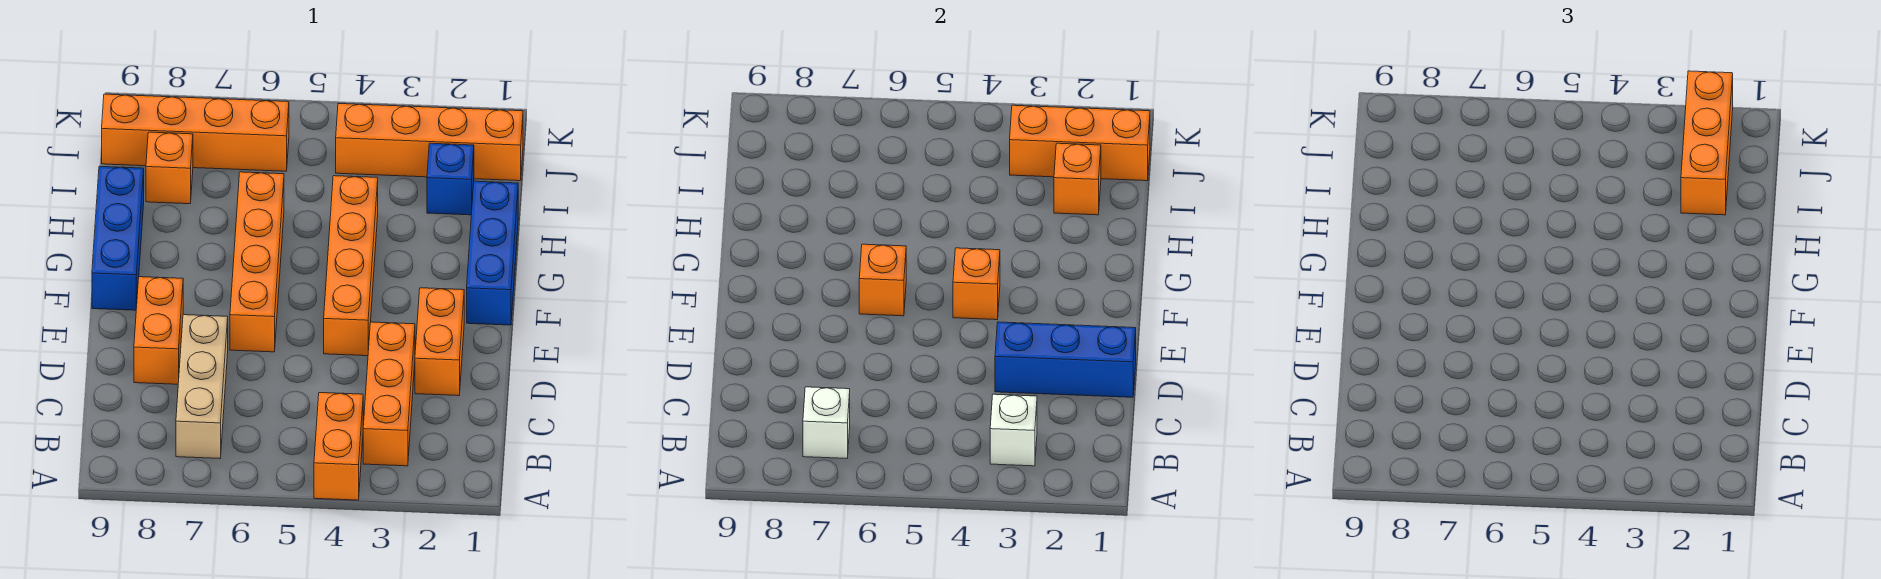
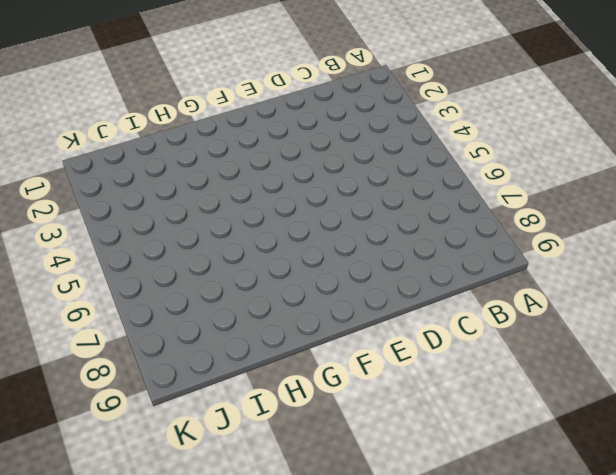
none -> orange 1x2 brick [314,393,363,500]
none -> orange 1x3 brick [363,322,415,466]
none -> tan 1x3 brick [176,315,228,458]

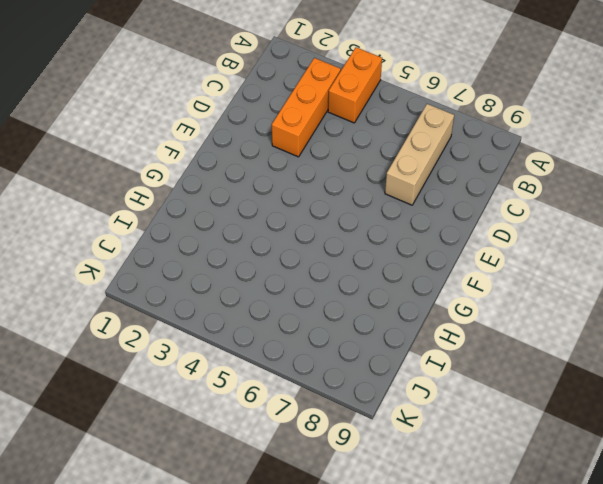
none -> orange 1x2 brick [415,288,464,396]
none -> orange 1x2 brick [134,277,183,384]
none -> orange 1x4 brick [324,176,378,356]

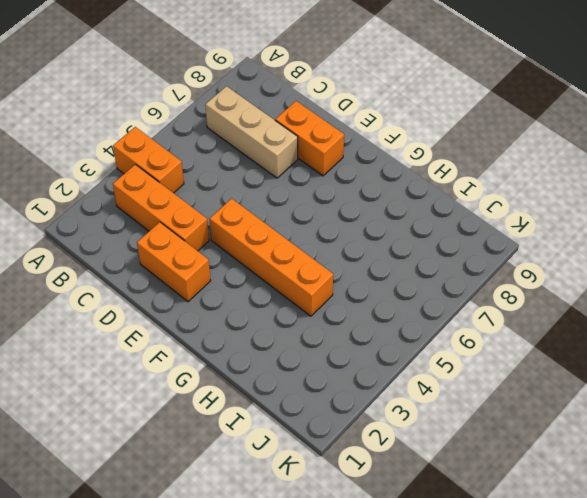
none -> orange 1x4 brick [230,172,284,352]
none -> blue 1x3 brick [467,181,518,325]
none -> blue 1x3 brick [92,166,144,310]

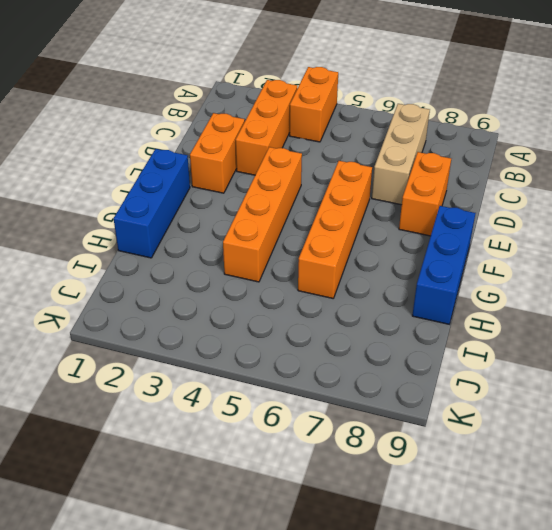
none -> blue 1x1 brick [427,143,474,215]
none -> orange 1x1 brick [146,132,193,204]
none -> orange 1x4 brick [336,104,523,181]

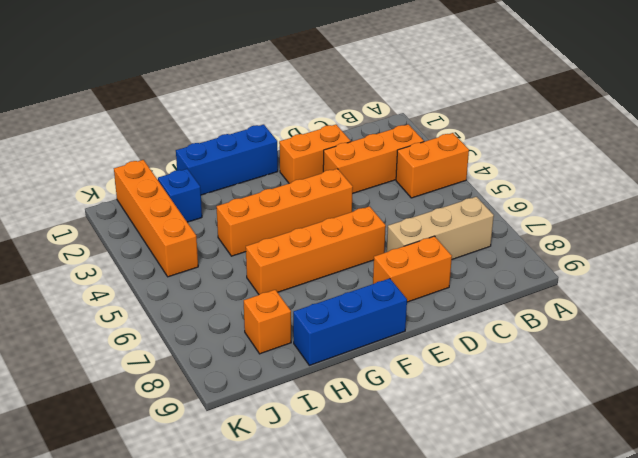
none -> orange 1x4 brick [102,94,289,171]
none -> white 1x1 brick [990,394,1037,466]
none -> white 1x1 brick [803,387,850,458]

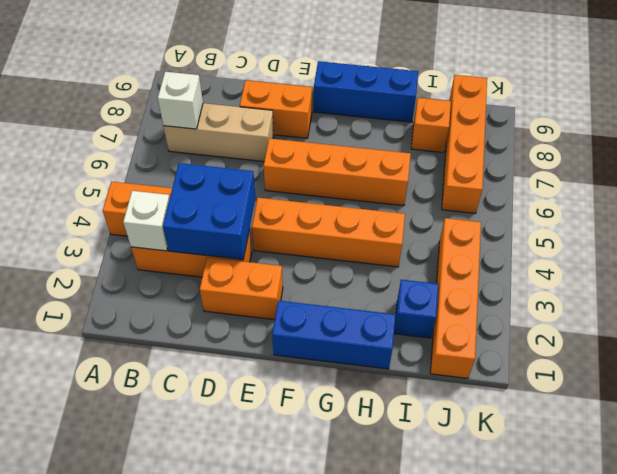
blue 2x2 brick [163,163,256,260] -> blue 1x3 brick [995,322,1136,397]
none -> orange 1x1 brick [953,248,1000,320]
none -> orange 1x1 brick [859,244,906,316]
none -> orange 1x1 brick [1054,143,1101,215]

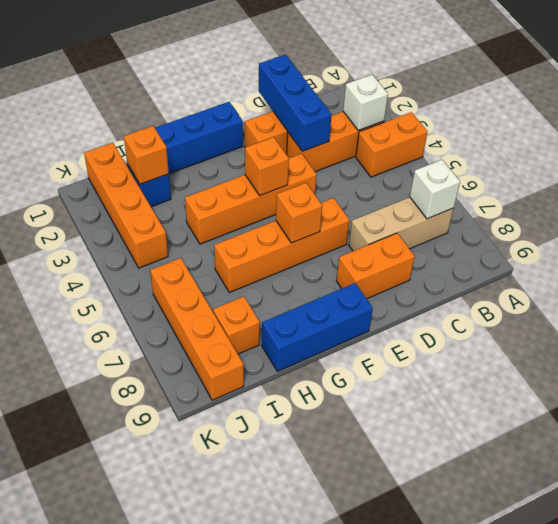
none -> orange 1x3 brick [1010,105,1150,181]
none -> orange 1x3 brick [1681,71,1733,215]

